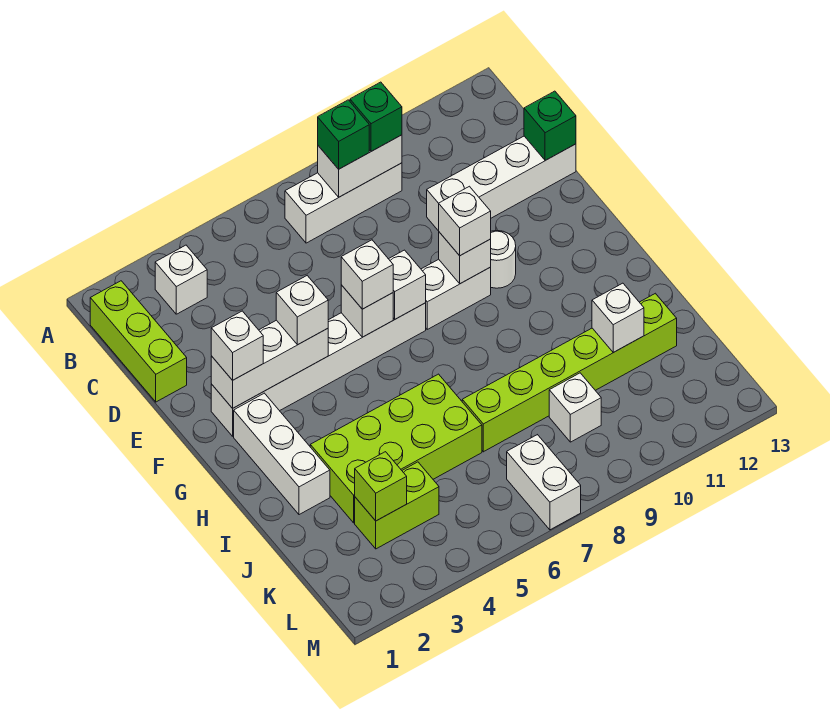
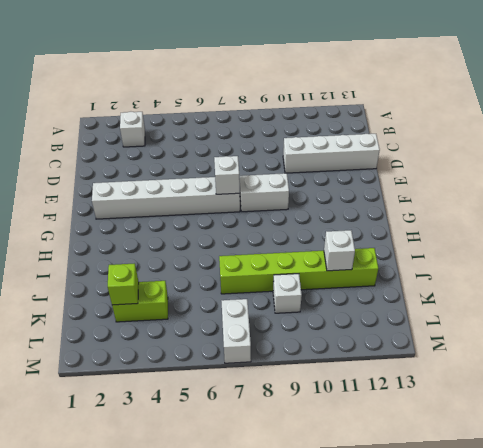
none -> lime 1x3 brick [90,281,187,402]
none -> white 1x3 brick [285,163,402,243]
none -> white 1x1 round brick [491,231,516,288]

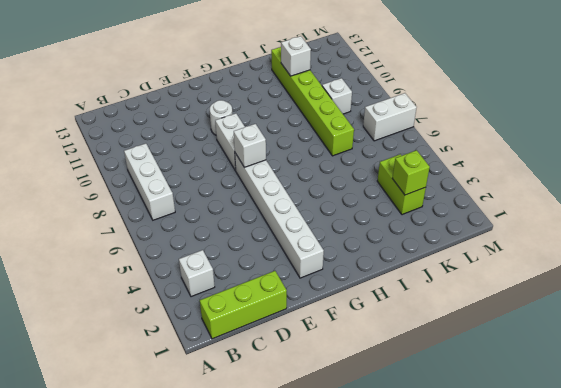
none -> white 1x4 brick [427,136,576,231]
none -> white 1x3 brick [234,393,330,515]
none -> lime 2x4 brick [310,374,482,523]

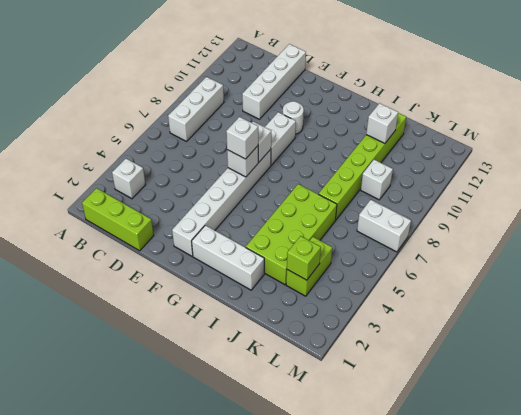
none -> white 1x2 brick [318,135,402,197]
none -> green 1x1 brick [524,91,576,161]
none -> white 1x3 brick [211,320,328,408]

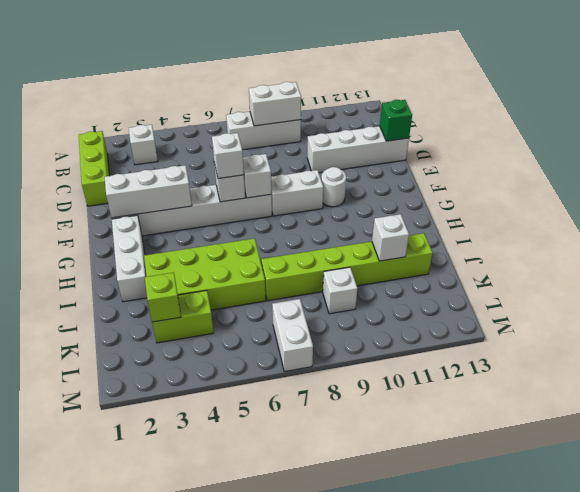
none -> white 1x1 brick [439,232,491,284]
none -> green 1x1 brick [318,100,369,169]
none -> green 1x1 brick [350,82,402,151]

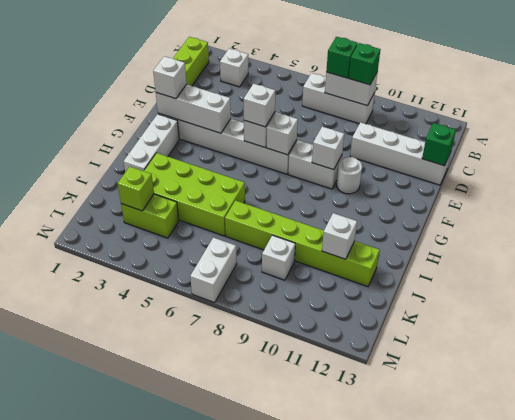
none -> white 1x1 brick [276,276,328,345]
none -> white 1x1 brick [439,186,491,256]

